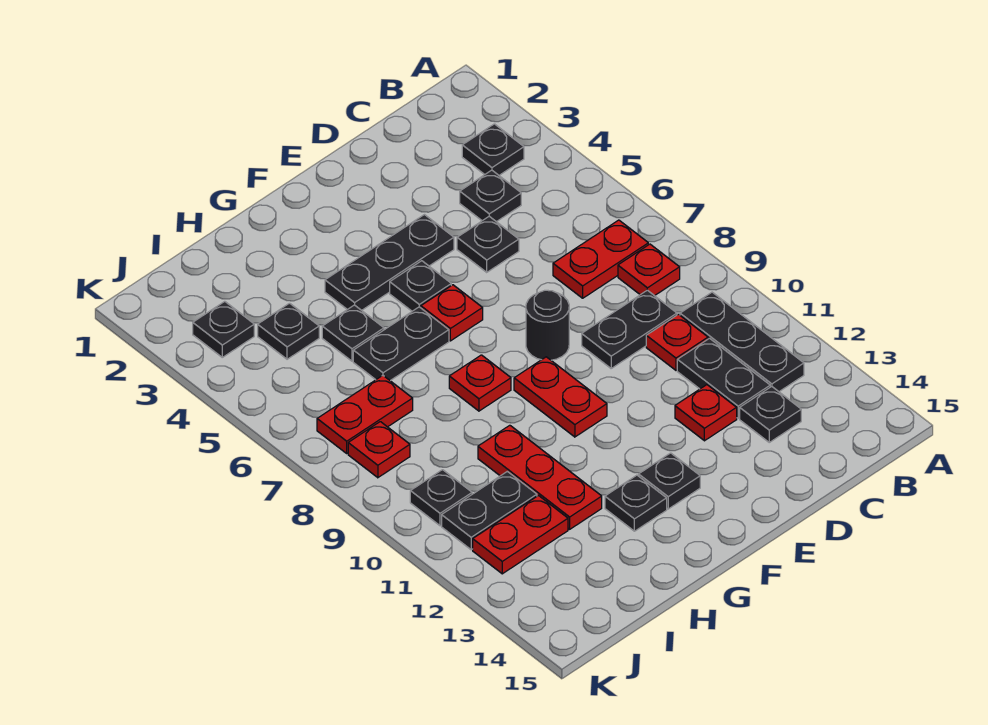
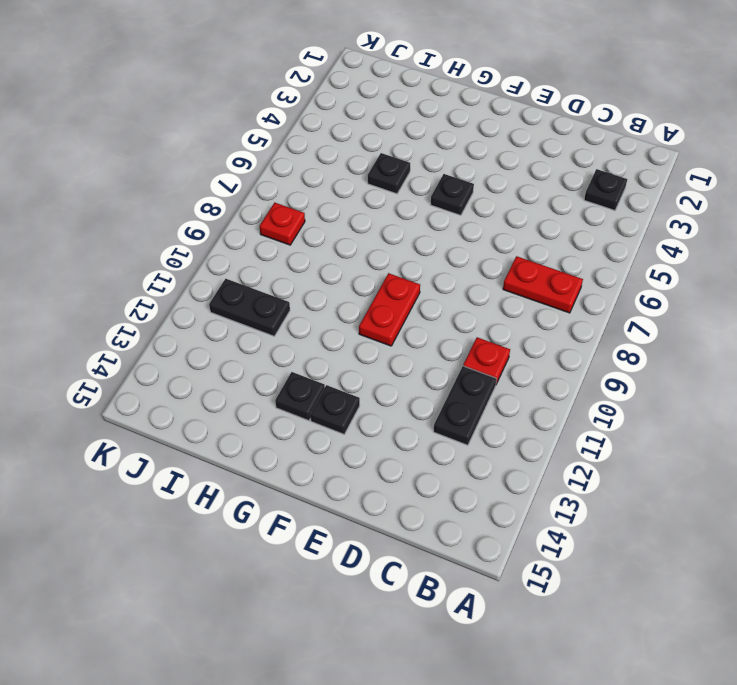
none -> red 1x1 plate [618,244,680,296]
none -> black 1x3 plate [680,292,804,392]
none -> black 1x1 plate [460,170,521,222]

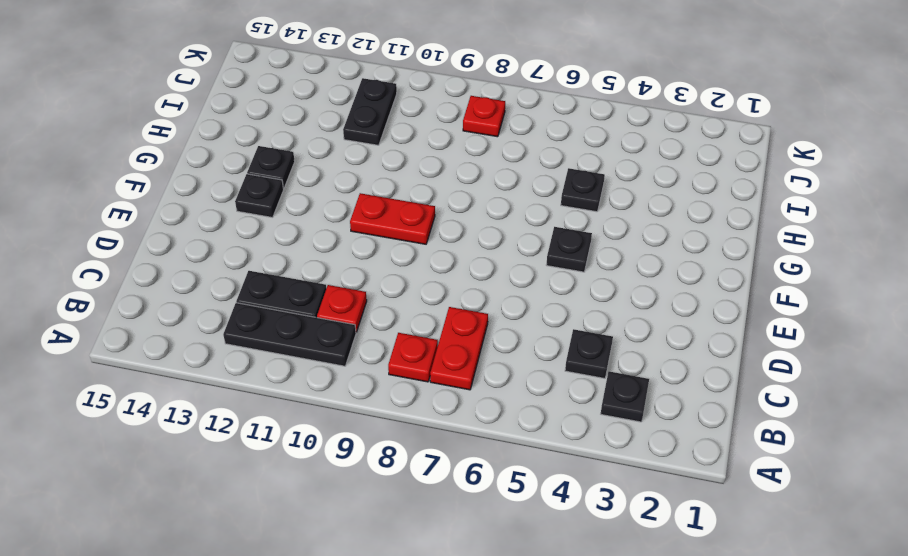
none -> black 1x2 plate [582,290,677,368]
none -> black 1x1 plate [740,386,801,442]
none -> black 1x1 plate [457,216,519,272]

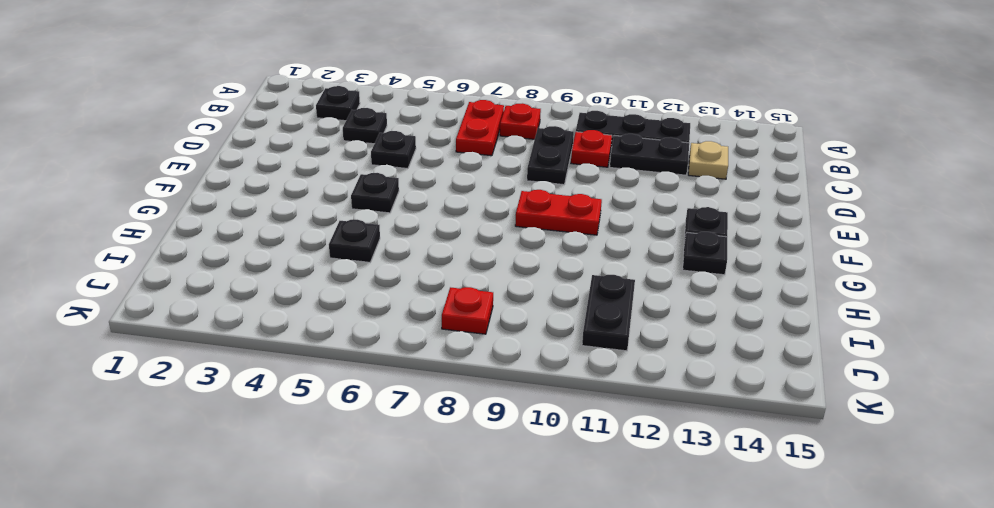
tan 1x1 plate [688,141,728,179] -> black 1x1 plate [740,386,801,442]
none -> red 1x1 plate [675,385,737,441]
none -> black 1x3 plate [325,215,454,310]
none -> black 1x1 round brick [526,290,569,360]

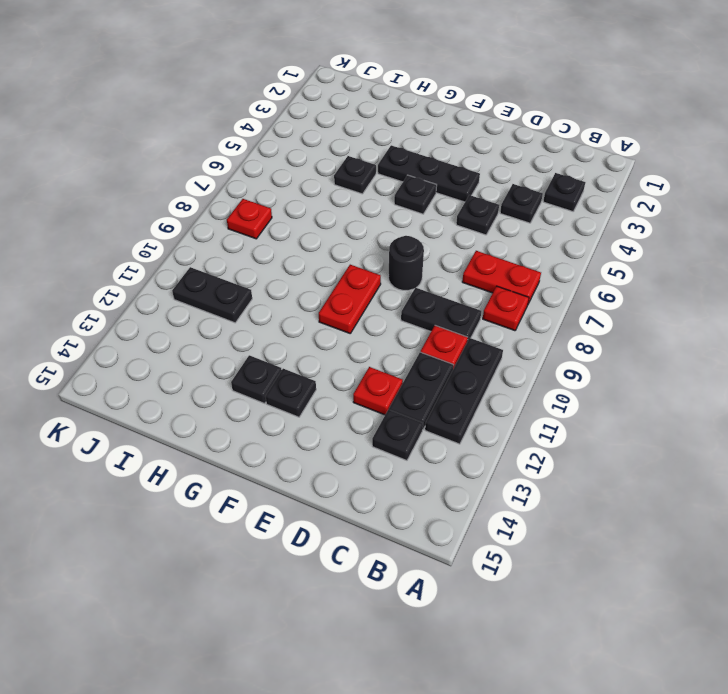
none -> red 1x1 plate [421,285,483,341]
none -> black 1x2 plate [353,307,449,381]
none -> red 1x1 plate [449,355,511,411]

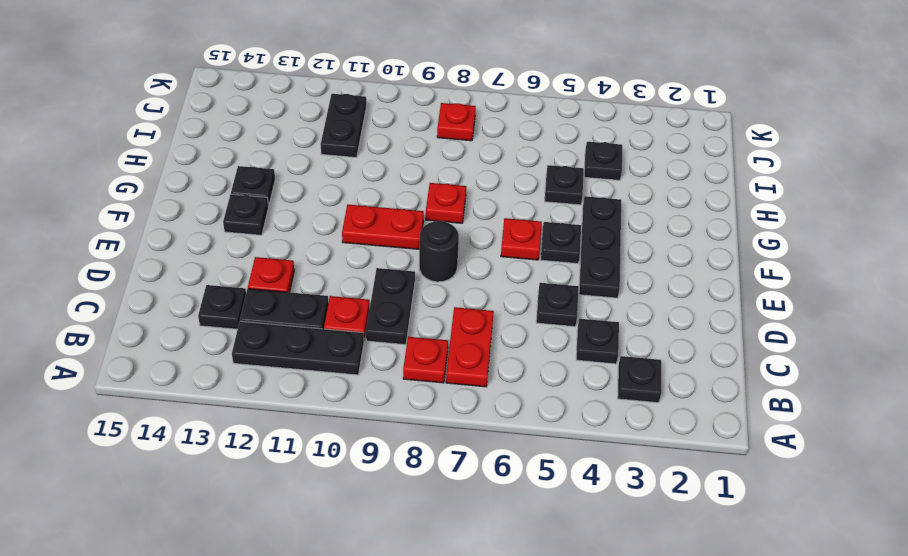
none -> black 1x2 plate [353,307,449,381]
none -> red 1x3 plate [478,425,602,529]
none -> red 1x2 plate [317,375,413,453]

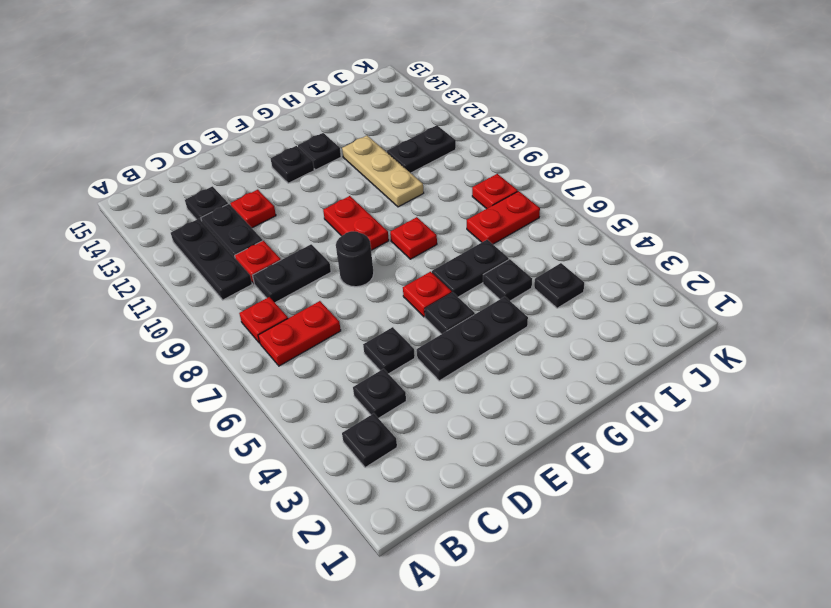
tan 1x3 plate [342,136,424,207] -> red 1x3 plate [478,425,602,529]
none -> red 1x2 plate [473,496,568,574]
none -> black 1x1 plate [193,301,254,357]
none -> black 1x1 plate [410,470,472,526]

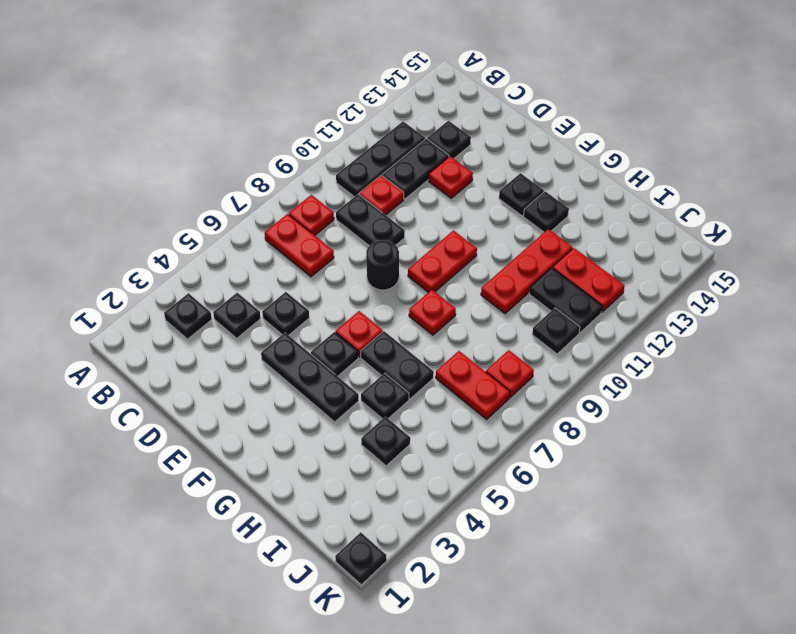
black 1x1 plate [335,532,387,585] -> black 1x1 plate moved to [193,301,254,357]

